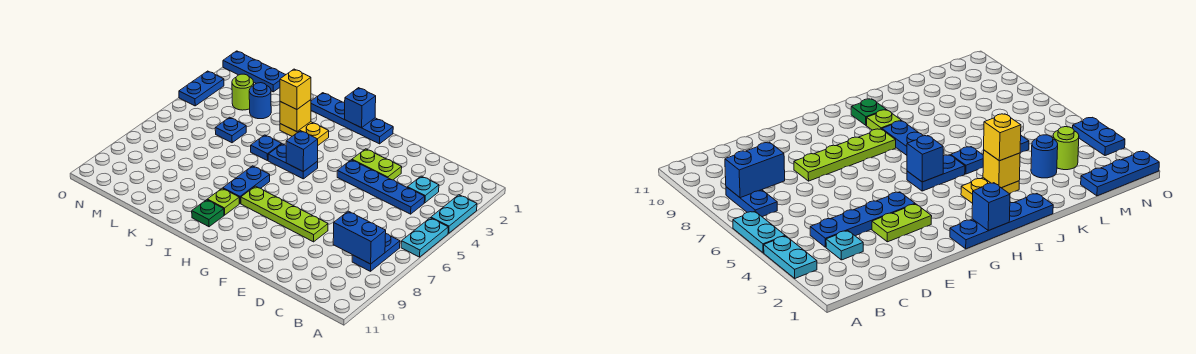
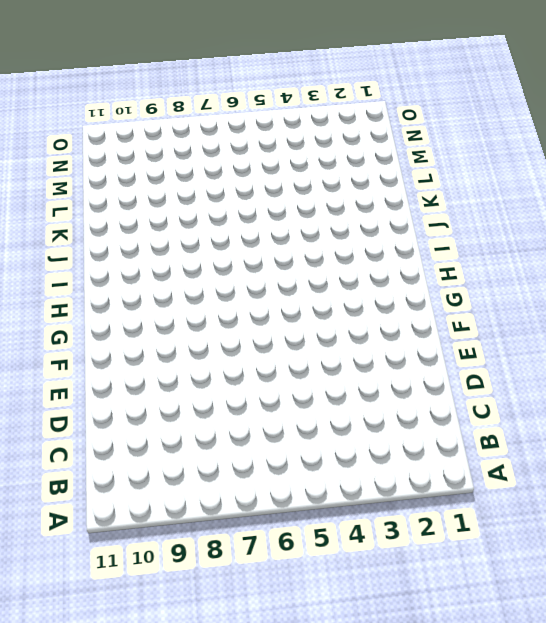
none -> cyan 1x2 plate [431,195,477,233]
none -> cyan 1x2 plate [401,218,448,257]
none -> blue 1x2 plate [352,234,400,271]

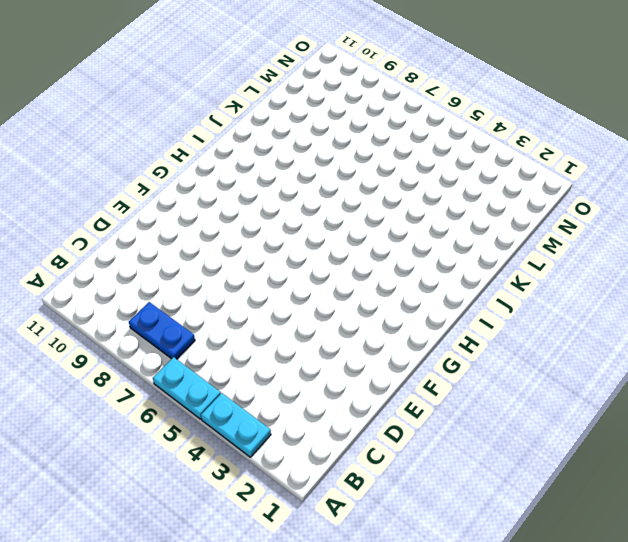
none -> cyan 1x1 plate [407,176,439,203]
none -> blue 1x4 plate [337,160,425,214]
none -> lime 1x2 plate [352,149,402,180]

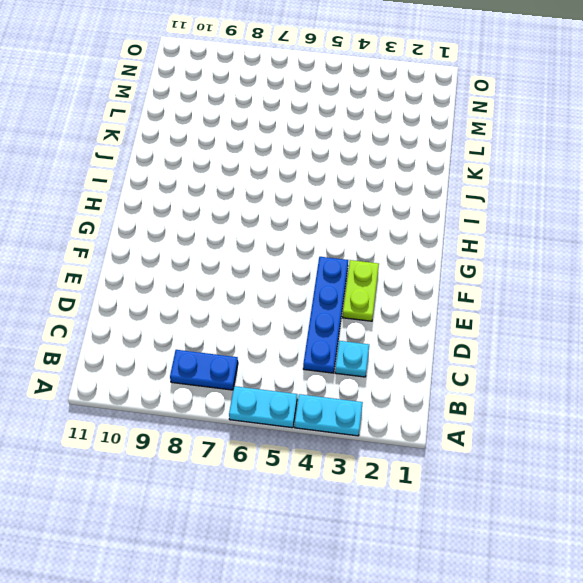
none -> lime 1x4 plate [241,186,328,242]
none -> blue 1x4 plate [311,93,393,144]
none -> blue 1x2 plate [268,144,318,179]

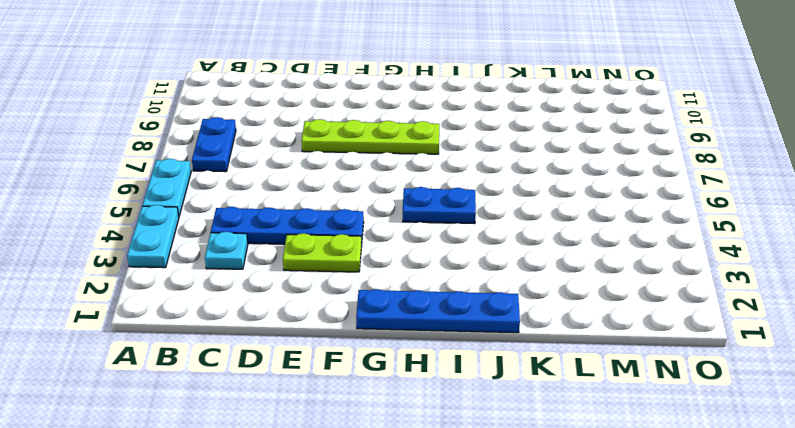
none -> yellow 1x2 plate [280,122,329,145]
none -> blue 1x2 plate [223,166,270,203]
none -> lime 1x1 plate [207,188,239,215]

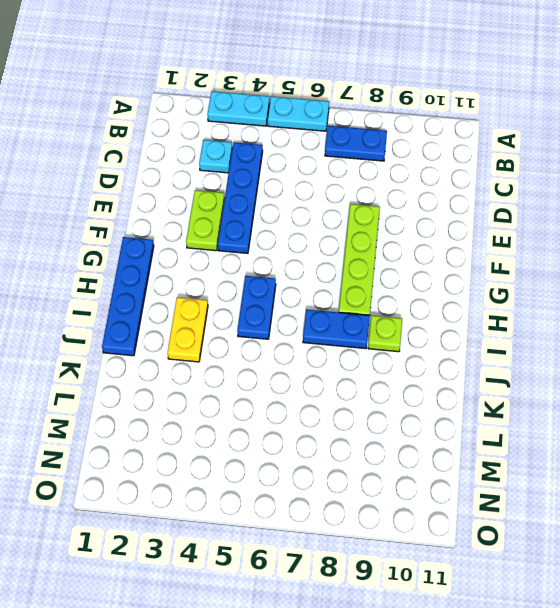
none -> green 1x1 plate [192,200,224,227]
none -> blue 1x1 plate [251,135,281,161]
none -> blue 1x1 round brick [249,83,271,119]

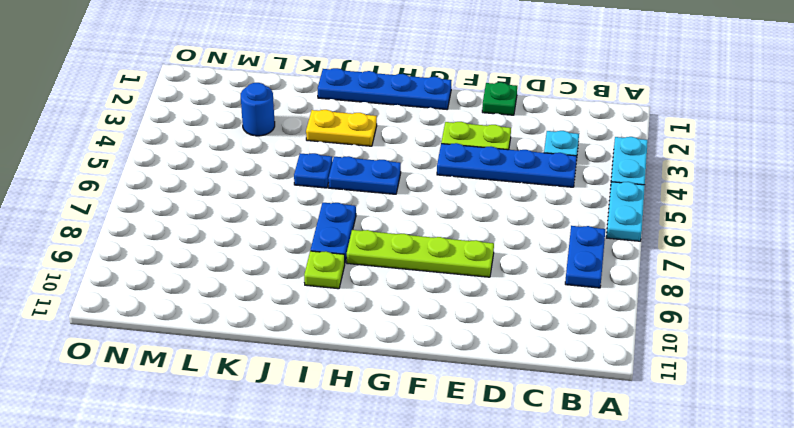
green 1x1 plate [482,82,517,115] -> green 1x1 plate moved to [192,200,224,227]
none -> blue 1x1 plate [215,117,246,143]
none -> blue 1x3 plate [223,51,286,92]
none -> lime 1x1 round brick [232,74,254,110]

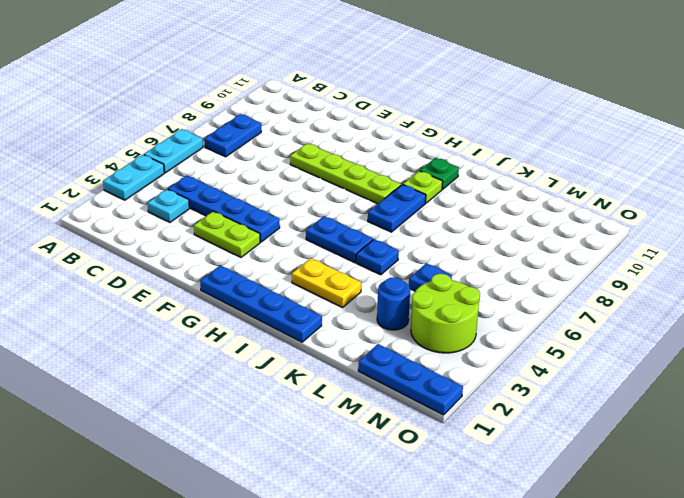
lime 2x2 round brick [411,274,480,353] -> lime 1x1 round brick [232,74,254,110]
none -> blue 1x2 plate [179,71,224,106]
none -> blue 1x2 brick [333,211,386,264]
none -> blue 1x1 brick [345,88,376,128]

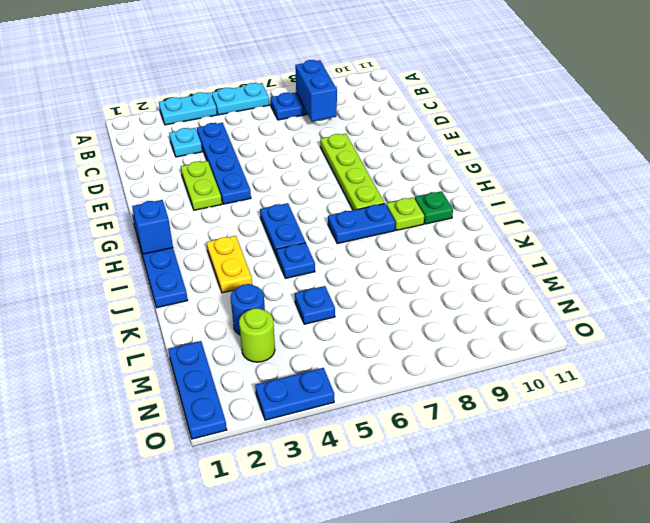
none -> blue 1x1 brick [286,131,318,172]
none -> yellow 1x1 brick [280,100,311,132]
none -> yellow 1x1 brick [280,69,311,109]

